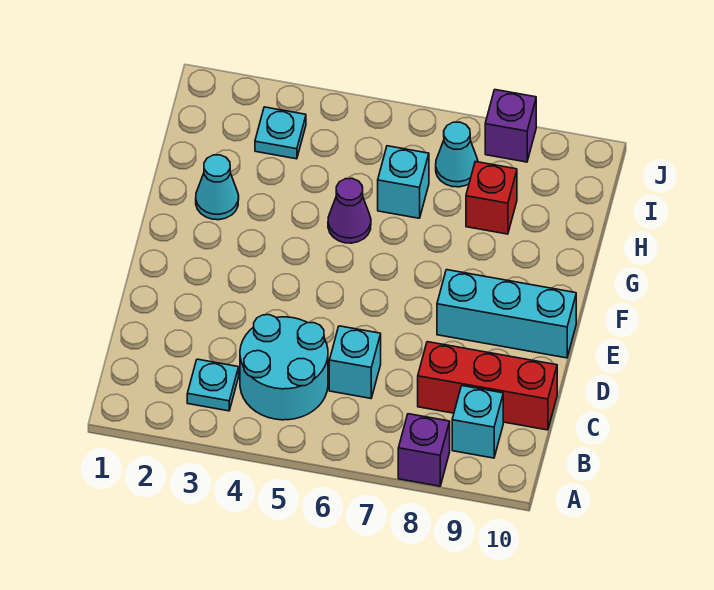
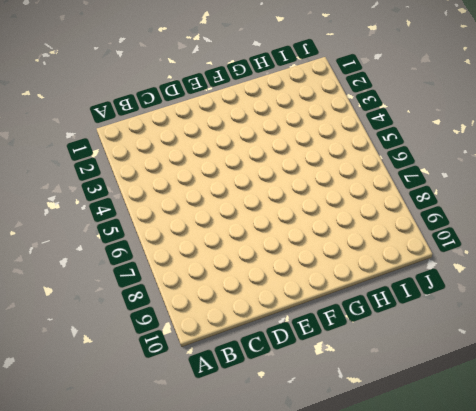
none -> purple 1x1 brick [398,414,450,486]
none -> cyan 1x1 plate [187,359,239,411]
none -> cyan 2x2 round brick [240,315,328,420]

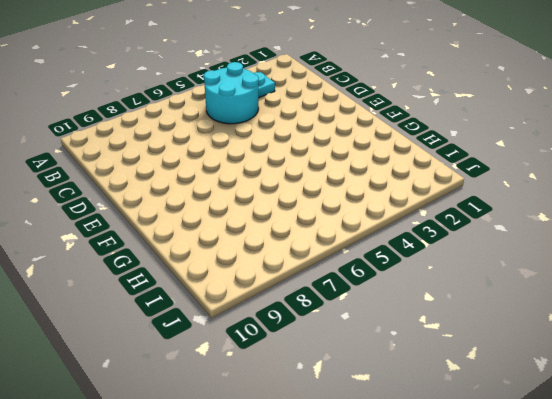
none -> purple 1x1 brick [398,414,450,486]
none -> cyan 1x1 brick [452,386,503,458]
none -> cyan 1x1 brick [329,326,381,398]

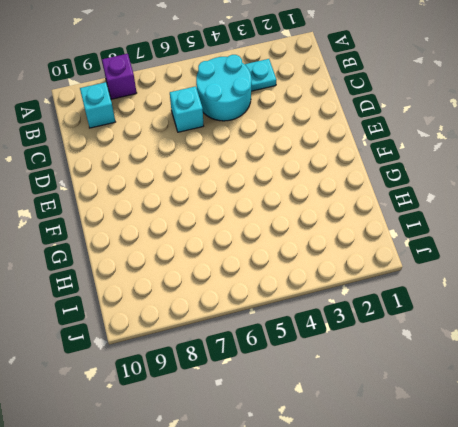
none -> red 1x3 brick [418,342,557,430]
none -> cyan 1x3 brick [437,270,576,358]
none -> cyan 1x1 cone [196,155,239,220]

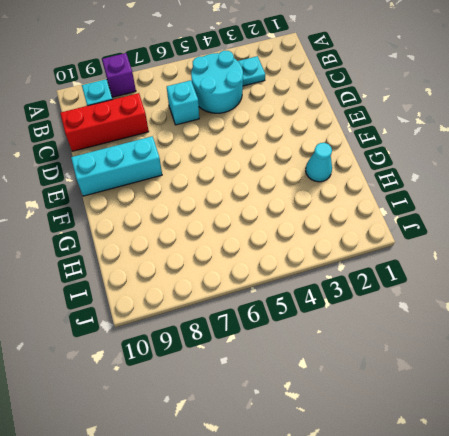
none -> purple 1x1 cone [328,178,371,243]
none -> cyan 1x1 brick [378,146,429,218]
none -> red 1x1 brick [466,162,517,234]

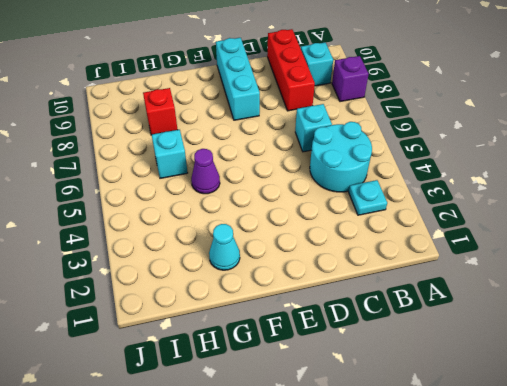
none -> cyan 1x1 plate [255,107,306,159]
none -> cyan 1x1 cone [436,122,478,187]
none -> purple 1x1 brick [485,90,536,162]

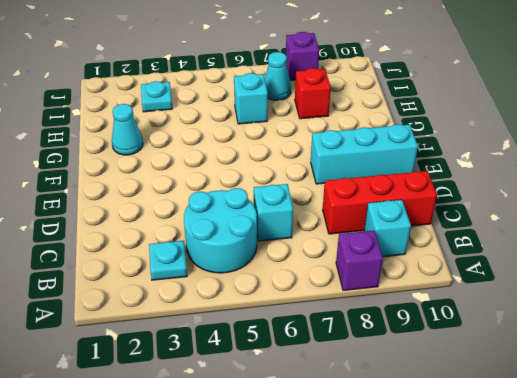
none -> purple 1x1 cone [328,178,371,243]

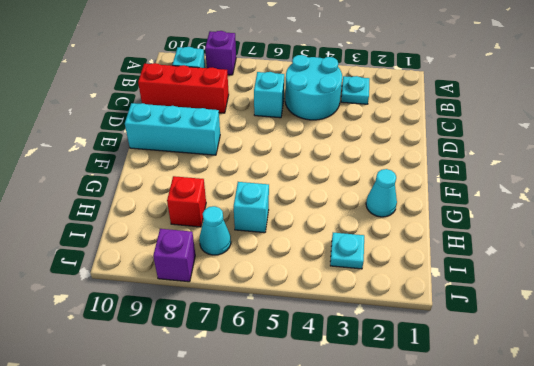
none -> purple 1x1 cone [328,178,371,243]

